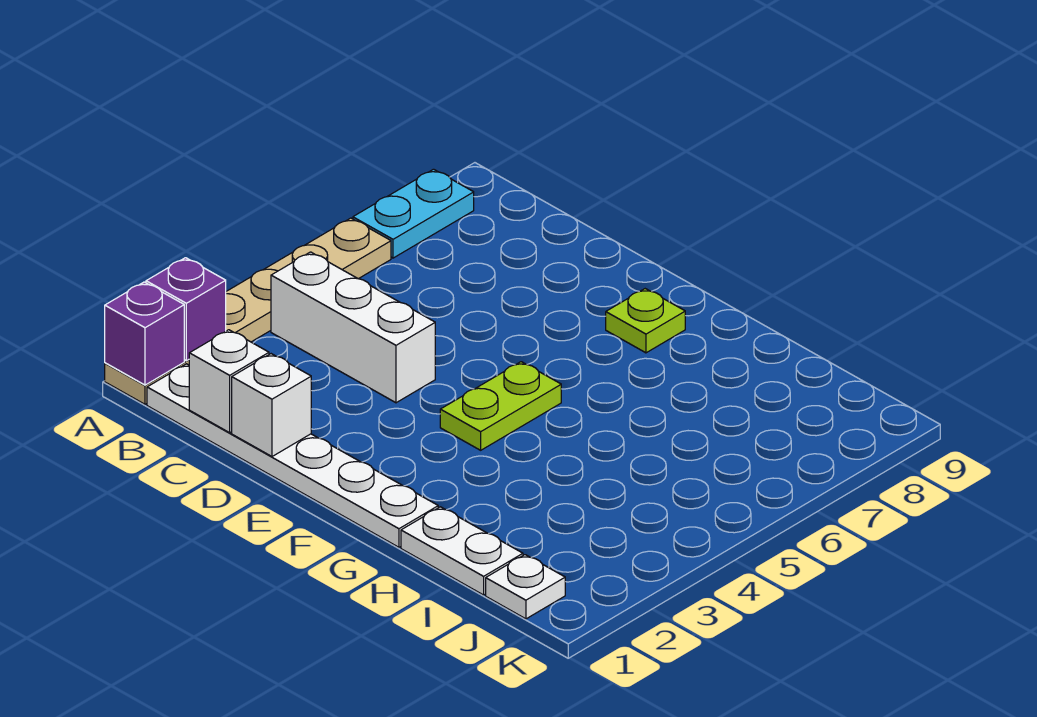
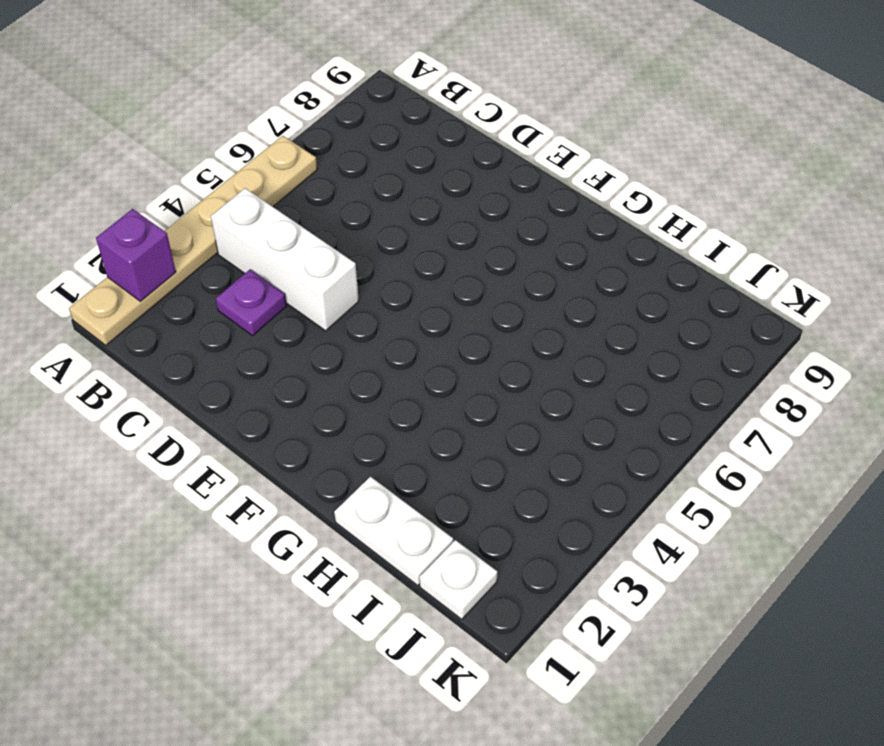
purple 1x1 plate [216,270,287,336] -> none
none -> cyan 1x2 plate [353,169,474,258]
none -> white 1x6 plate [147,364,438,547]
none -> lime 1x2 plate [440,362,561,450]

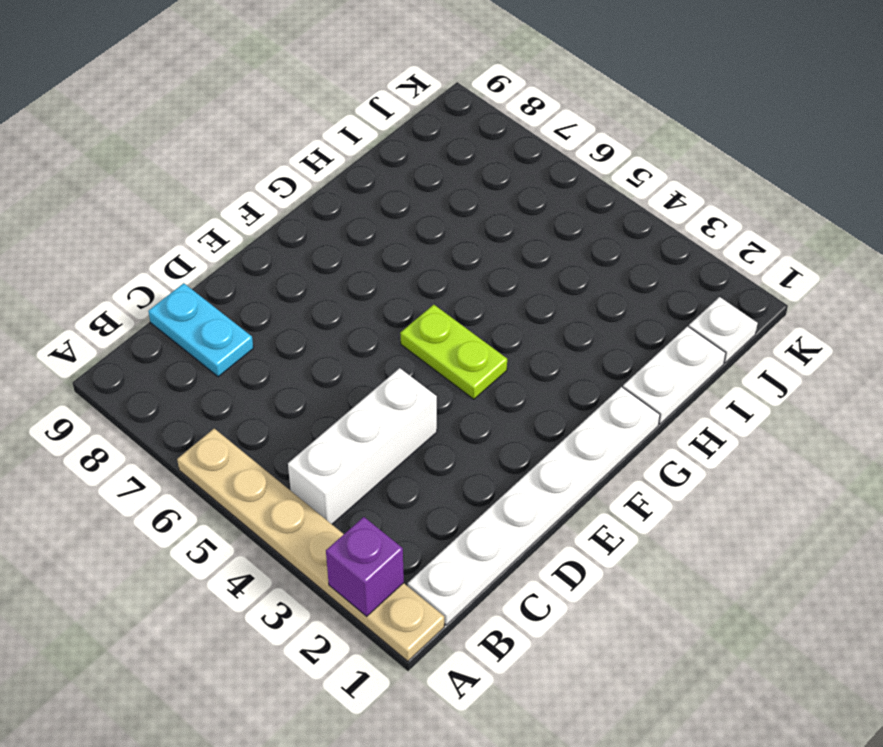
cyan 1x2 plate [148,283,253,377] -> cyan 1x2 plate moved to [353,169,474,258]
none -> lime 1x1 plate [606,289,685,353]
none -> purple 1x1 brick [105,282,184,385]
none -> white 1x1 brick [189,330,269,433]

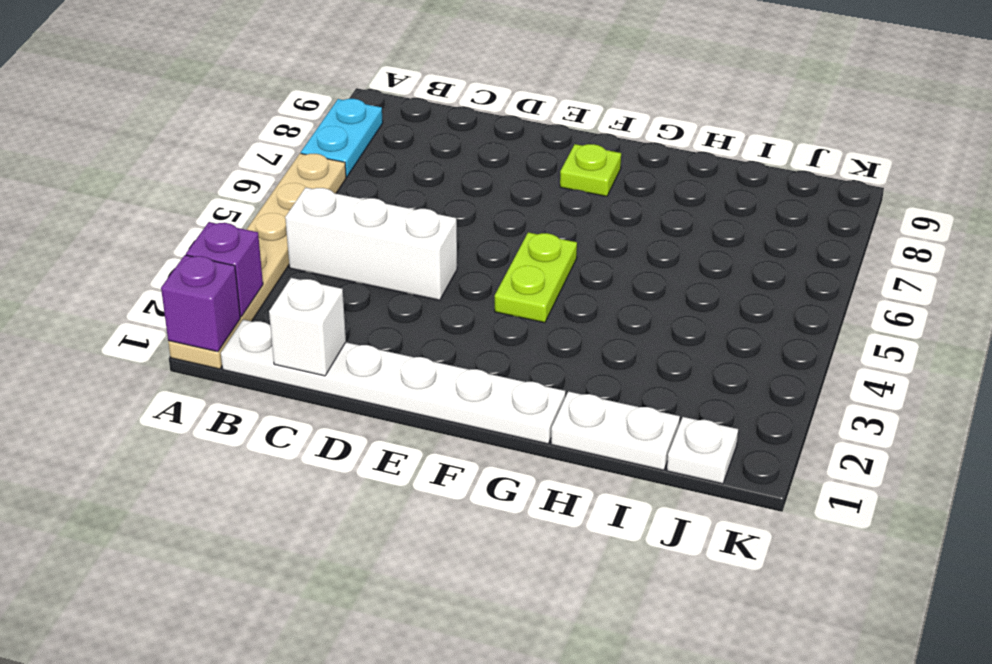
none -> white 1x1 brick [232,354,311,456]

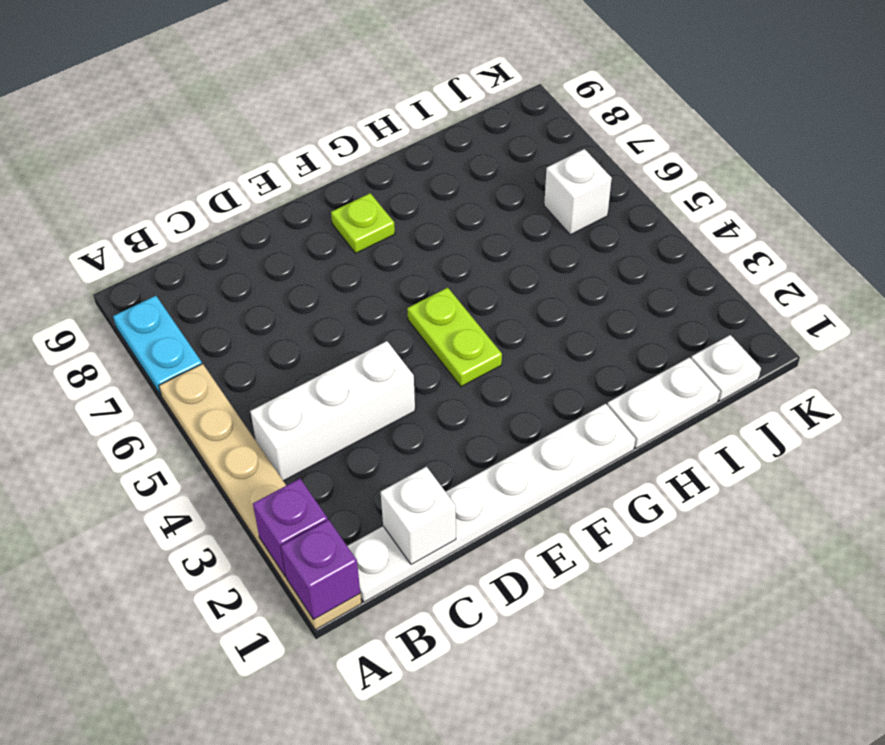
white 1x1 brick [544,149,612,235] -> white 1x1 brick moved to [232,354,311,456]

